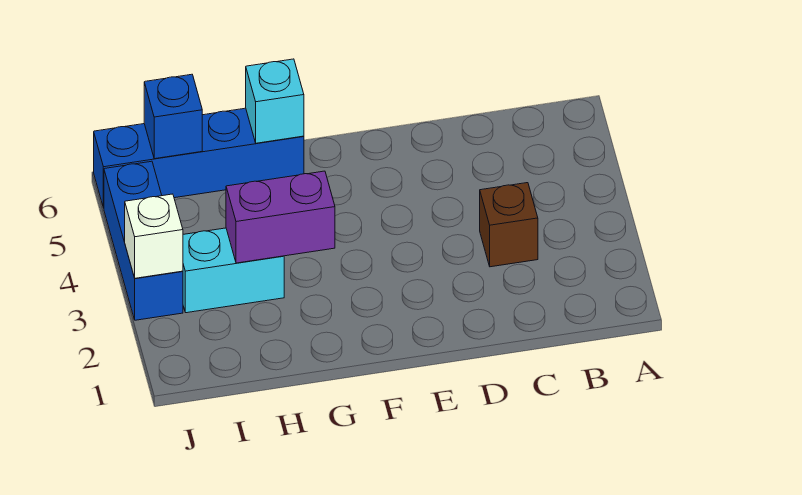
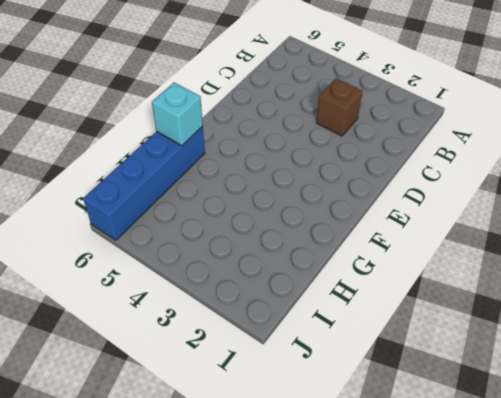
none -> cyan 1x2 brick [183,228,284,313]
none -> blue 1x3 brick [104,161,183,320]

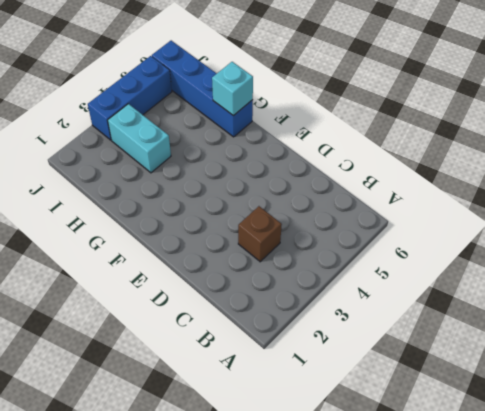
none -> purple 1x2 brick [226,171,335,263]
none -> blue 1x1 brick [144,74,202,159]

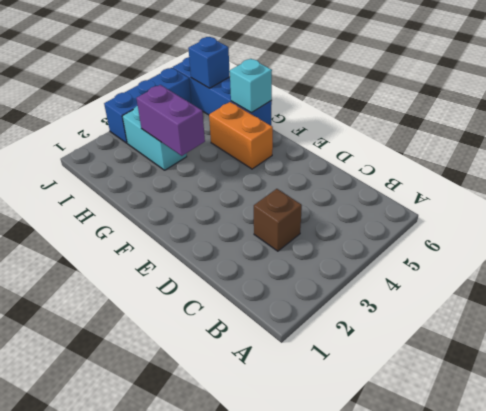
orange 1x2 brick [209,102,273,169] -> none
none -> white 1x1 brick [125,194,183,278]

